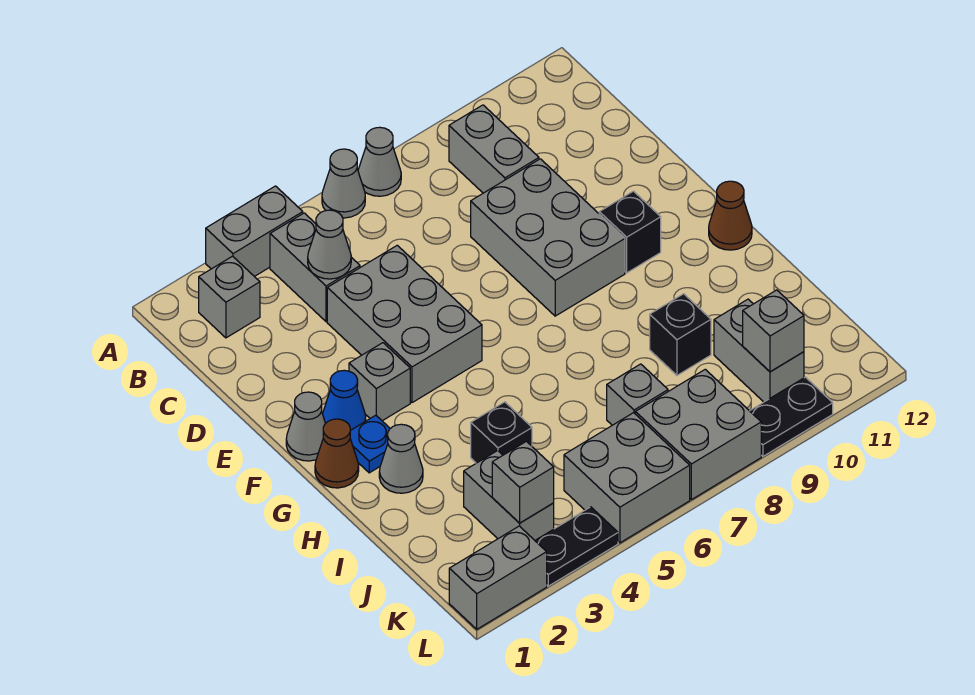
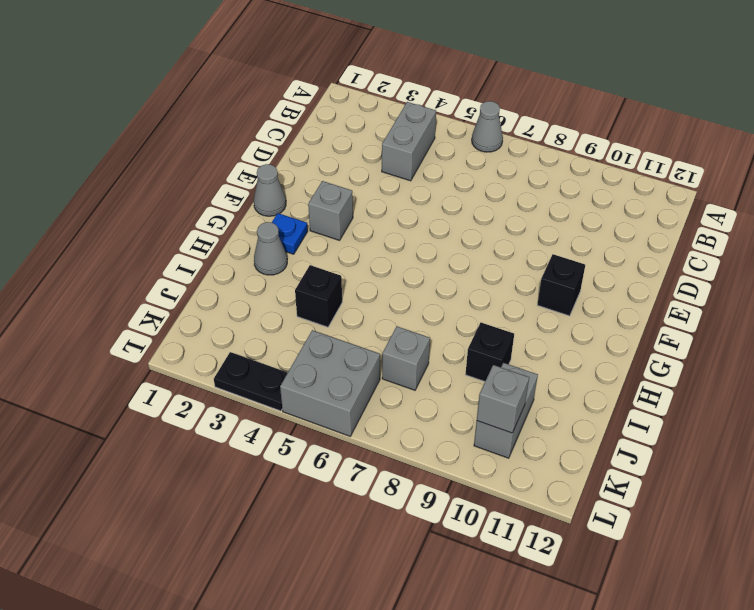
none -> grey 1x2 brick [206,186,303,277]
none -> grey 1x1 cone [358,127,401,196]
none -> grey 1x1 brick [199,256,260,338]

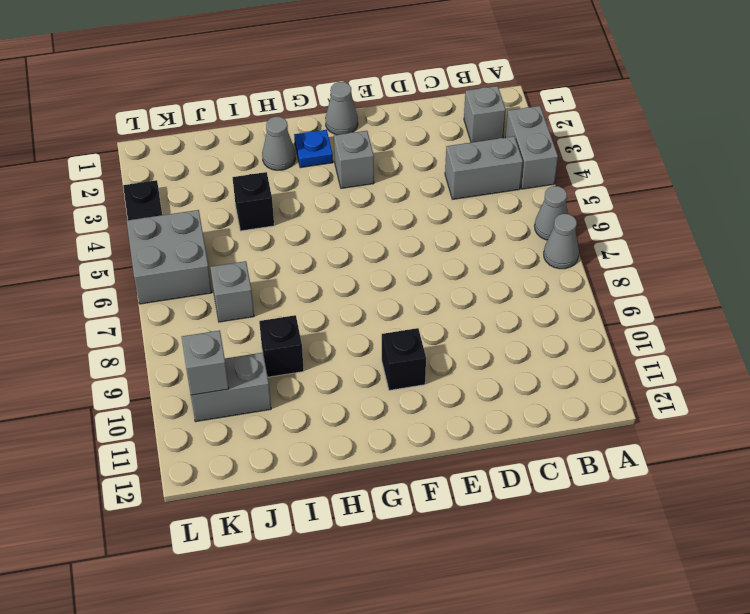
none -> grey 1x2 brick [449,105,539,193]
none -> grey 2x3 brick [327,245,482,403]
none -> grey 2x3 brick [471,159,625,316]

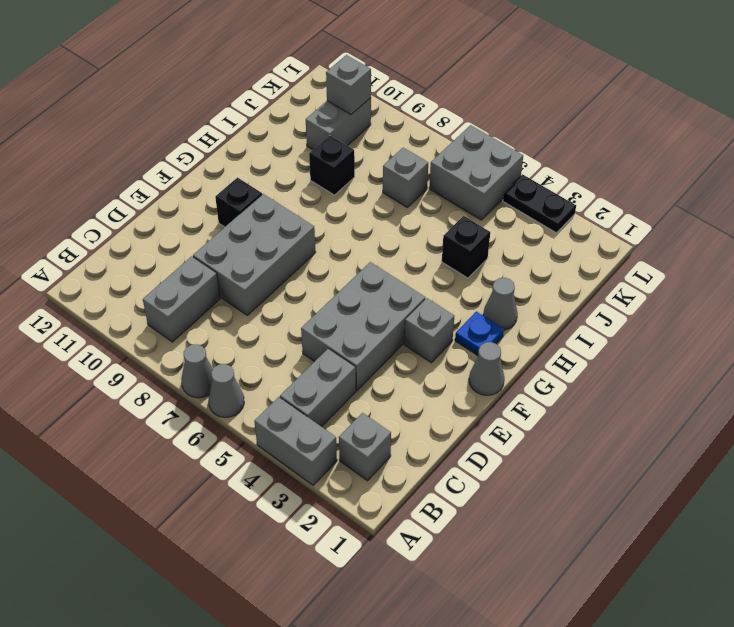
none -> blue 1x1 cone [323,370,366,431]
none -> brown 1x1 cone [315,419,359,488]
none -> brown 1x1 cone [709,181,752,250]

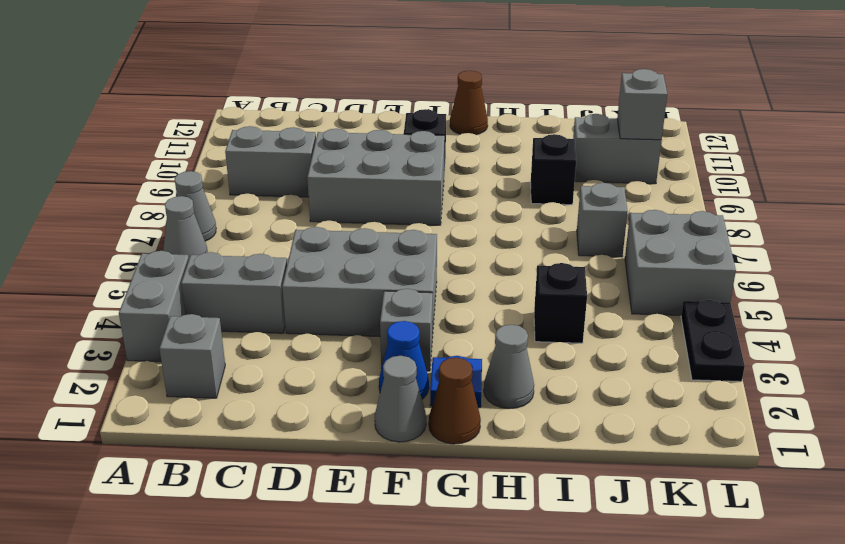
none -> grey 1x2 brick [464,451,554,540]
none -> grey 2x2 brick [635,369,761,500]
none -> grey 1x2 brick [449,526,547,629]

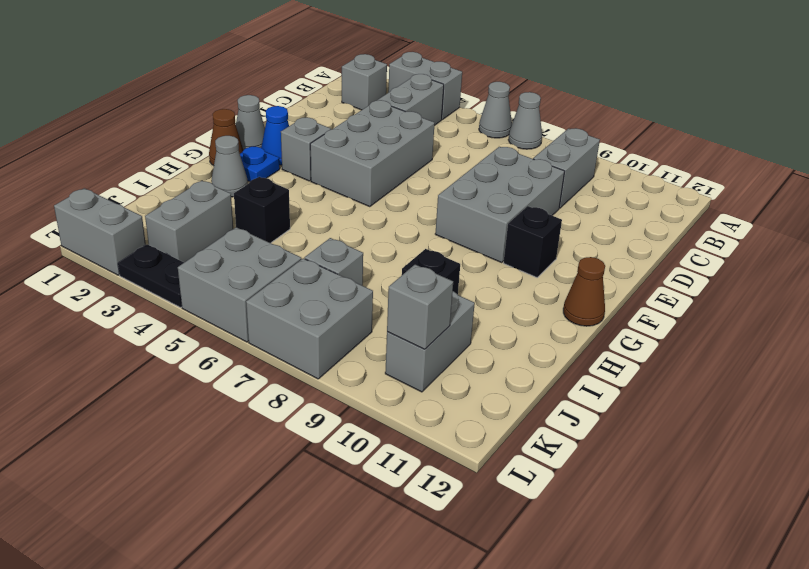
none -> black 1x2 plate [750,377,833,456]
none -> grey 1x1 cone [308,210,351,279]
none -> grey 1x1 brick [492,441,554,523]

